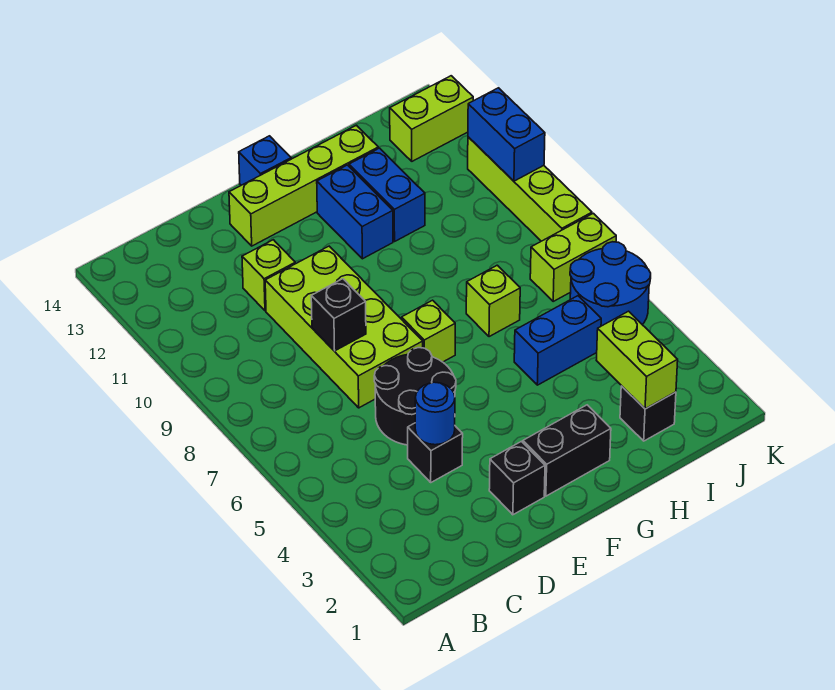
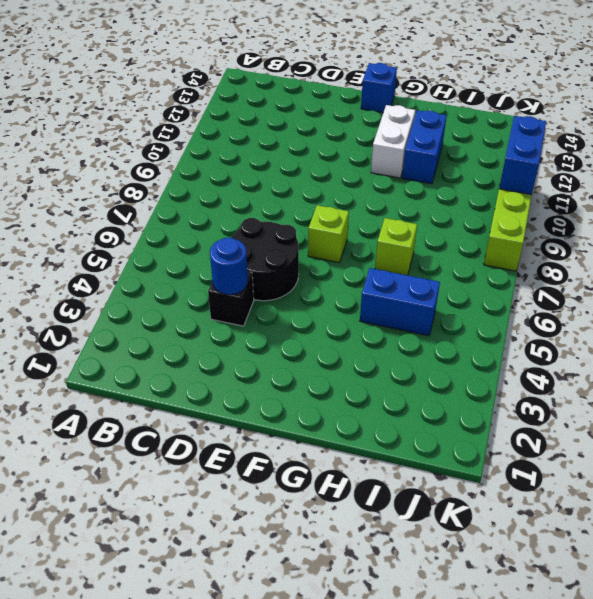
white 1x2 brick [371,105,415,178] -> blue 1x2 brick [317,165,393,259]
none -> lime 2x4 brick [265,246,423,408]
none -> lime 1x1 brick [242,240,295,311]
none -> black 1x1 brick [489,441,545,515]

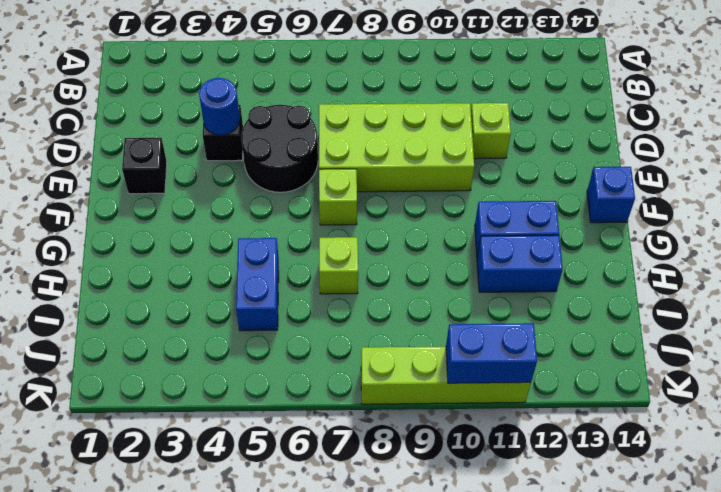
none -> lime 1x4 brick [229,125,378,246]
none -> black 1x2 brick [523,405,611,496]
none -> black 1x1 brick [620,386,676,441]

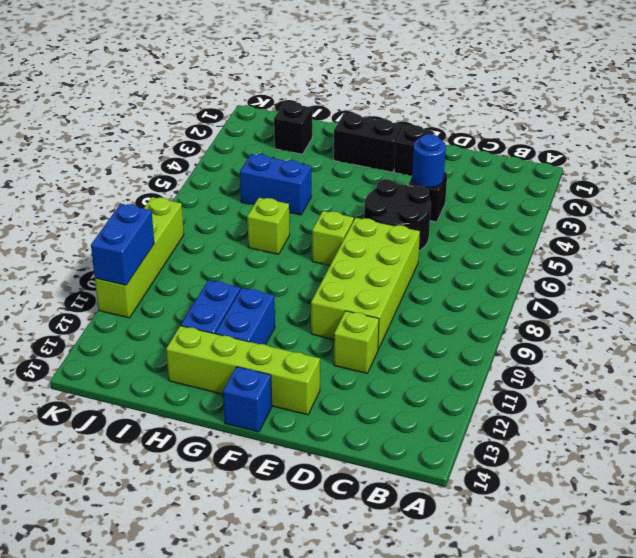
none -> blue 2x2 round brick [570,242,651,326]
none -> lime 1x2 brick [530,213,616,301]
none -> lime 1x2 brick [390,76,473,161]

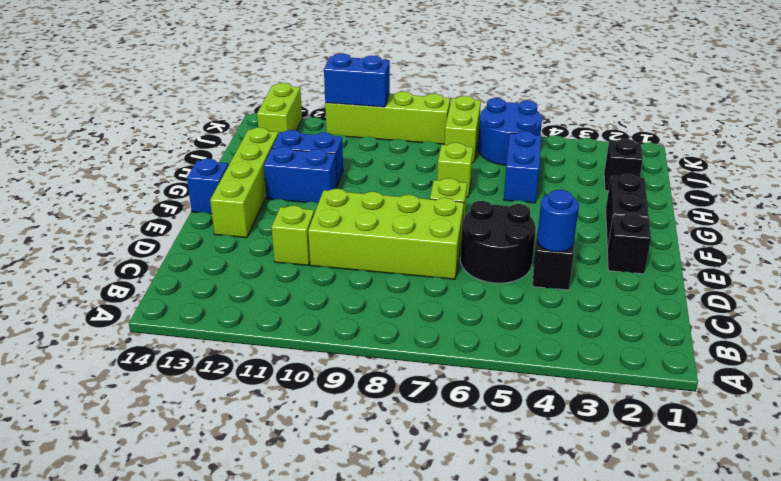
none -> black 1x1 brick [311,279,366,351]
none -> lime 1x2 brick [596,311,678,409]

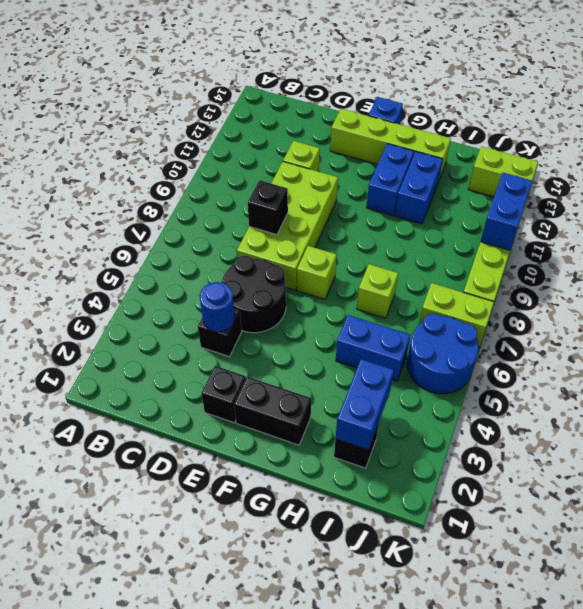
blue 1x2 brick [335,359,394,450] -> lime 1x2 brick [596,311,678,409]

